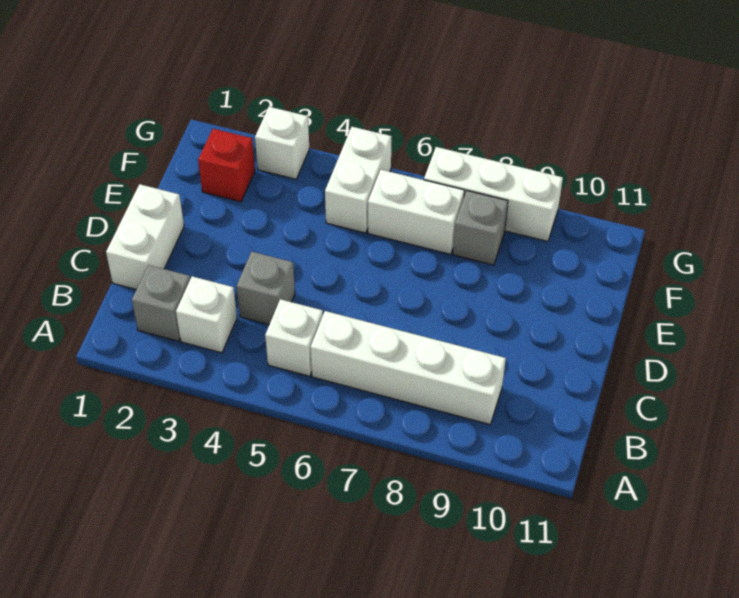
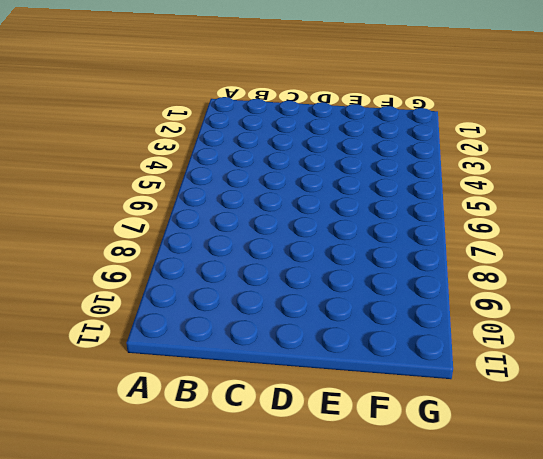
none -> grey 1x1 brick [132,265,190,341]
none -> white 1x1 brick [176,276,237,353]
none -> white 1x1 brick [265,299,323,376]

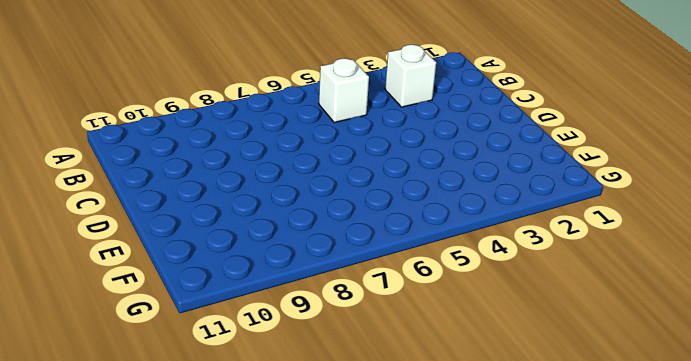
none -> grey 1x1 brick [132,265,190,341]
none -> white 1x4 brick [311,311,506,424]
none -> white 1x2 brick [106,184,184,290]

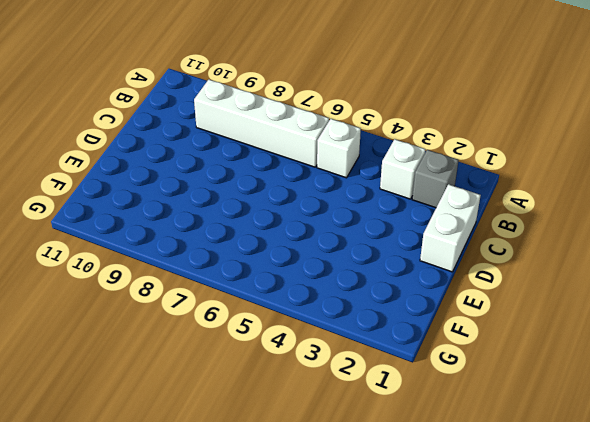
none -> grey 1x1 brick [237,252,295,325]
none -> red 1x1 brick [198,129,255,202]
none -> white 1x2 brick [325,127,392,233]

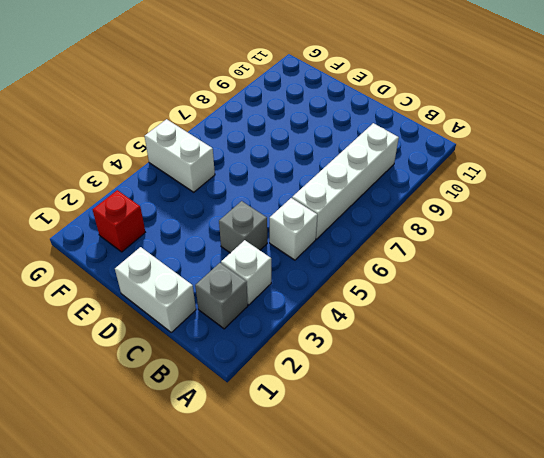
none -> white 1x2 brick [368,170,465,254]
none -> grey 1x1 brick [453,191,508,265]
none -> white 1x1 brick [255,107,309,179]

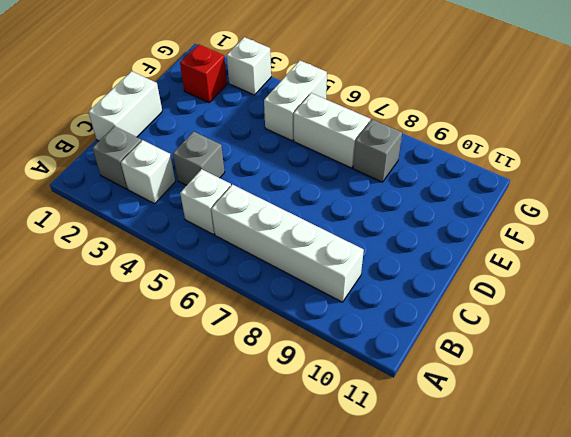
none -> white 1x3 brick [424,147,563,242]

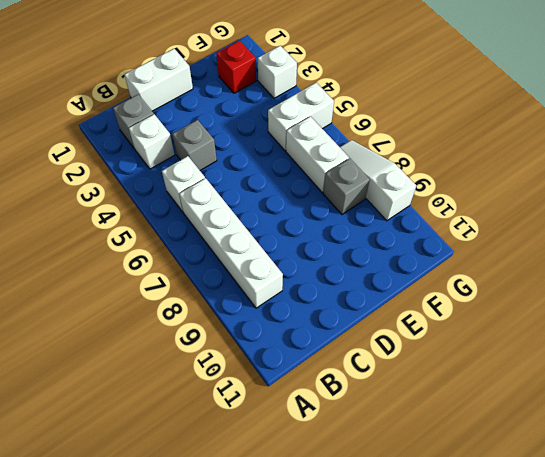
white 1x3 slope [340,140,416,221] -> white 1x3 brick [424,147,563,242]

